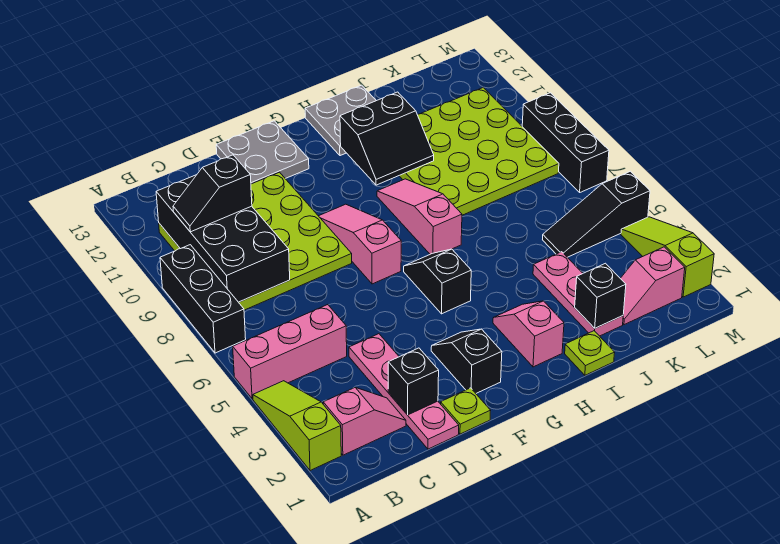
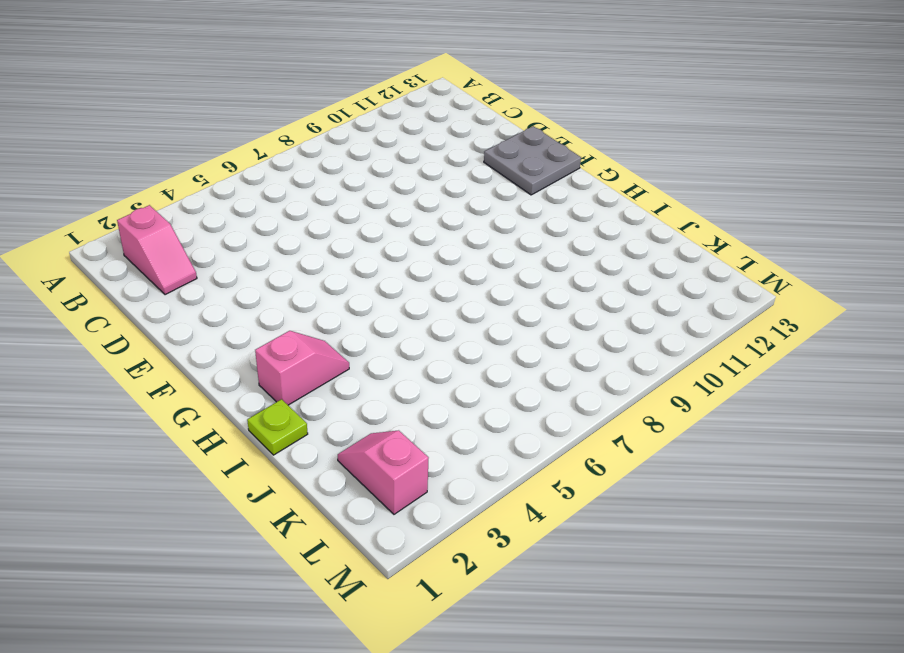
none -> lime 1x3 slope [253,381,341,471]
none -> pink 1x3 brick [233,305,347,399]
none -> black 1x3 brick [160,245,246,353]

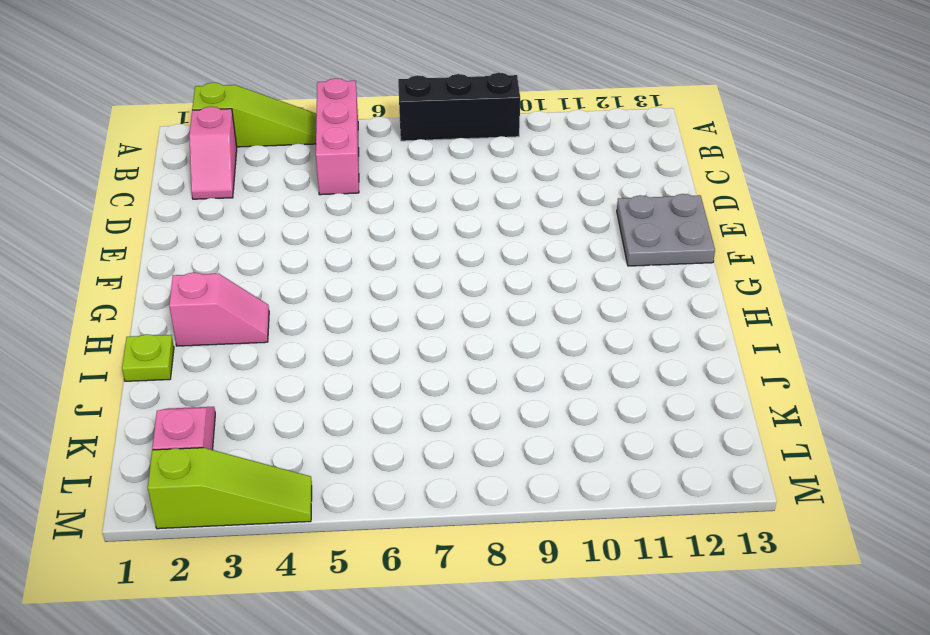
none -> lime 4x4 plate [159,172,352,310]
none -> pink 1x4 plate [349,334,459,449]
none -> lime 1x1 plate [441,388,491,434]

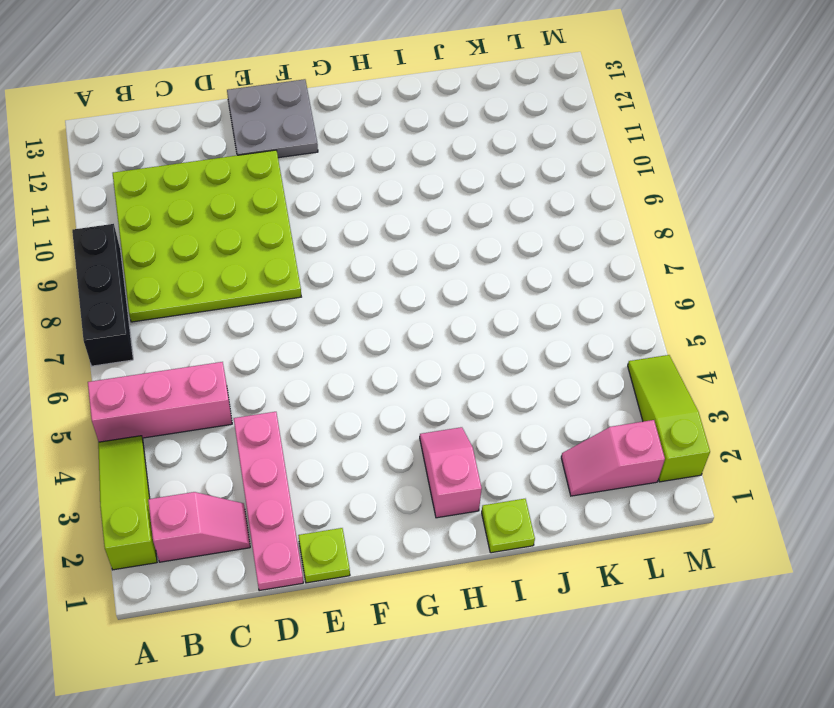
none -> black 1x2 slope [431,329,502,393]
none -> pink 1x3 slope [319,204,401,284]
none -> black 1x2 slope [404,249,471,314]

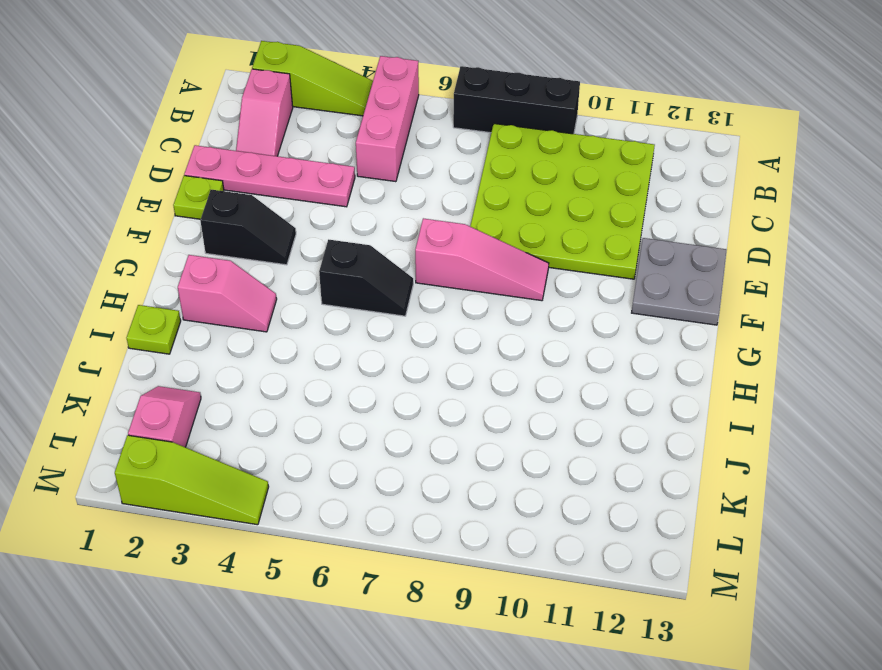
none -> pink 1x3 slope [377,179,462,254]
none -> grey 2x2 plate [305,85,376,156]
none -> lime 4x4 plate [399,88,559,215]

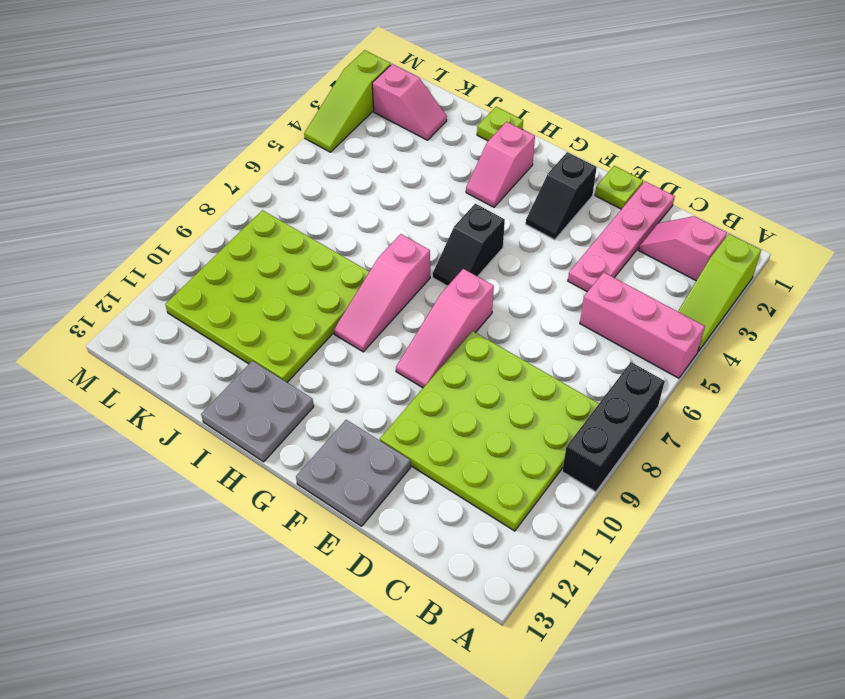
none -> pink 1x3 plate [533,252,623,336]
none -> black 1x3 slope [543,171,650,257]
none -> black 1x3 brick [522,93,609,192]

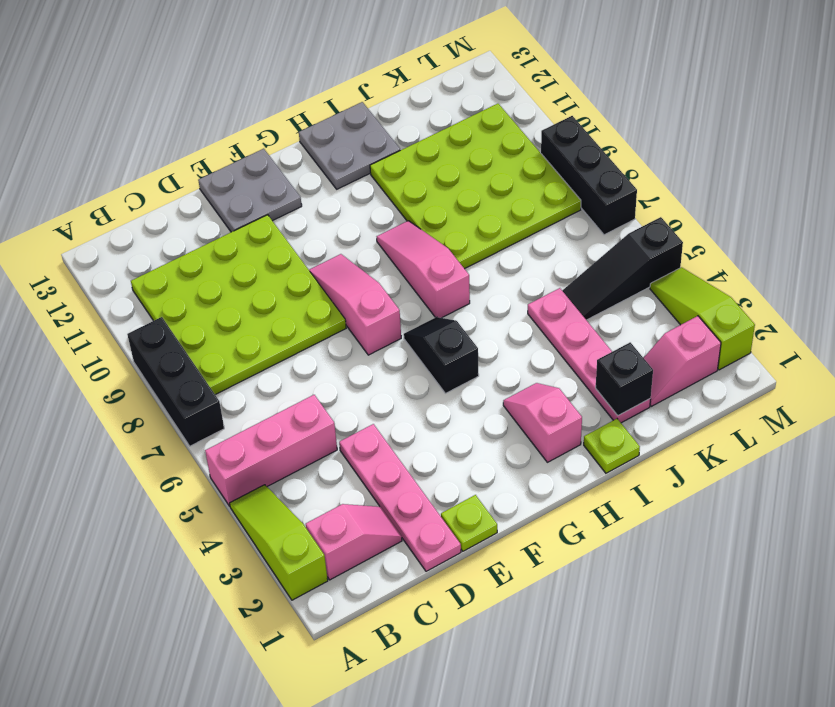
pink 1x4 plate [528,288,651,423] -> pink 1x3 plate [533,252,623,336]
none -> black 1x2 slope [431,329,502,393]
none -> black 2x4 brick [156,175,290,302]
none -> black 1x1 brick [388,348,439,415]

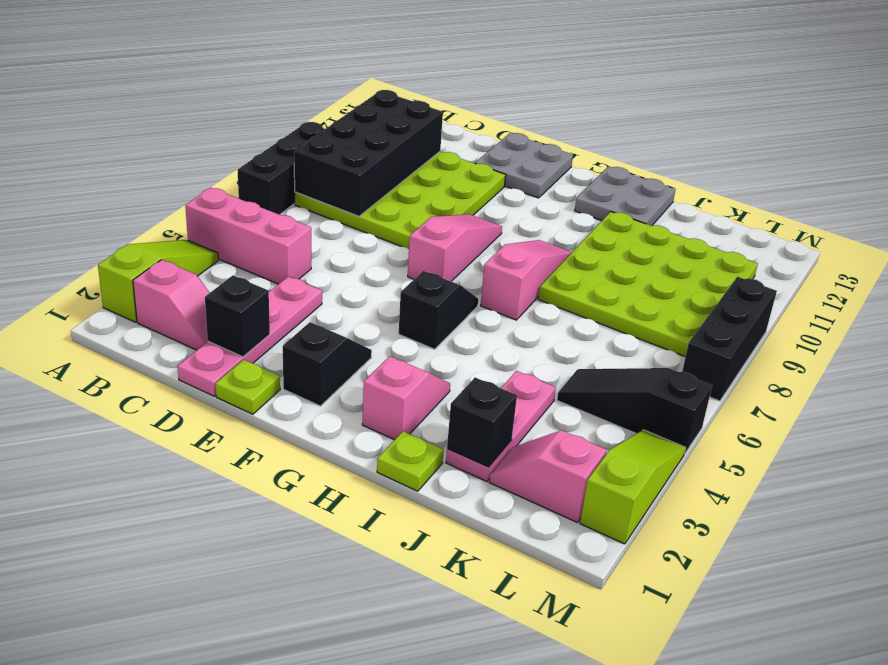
none -> black 2x2 slope [340,92,434,185]
none -> black 1x2 slope [173,155,252,232]

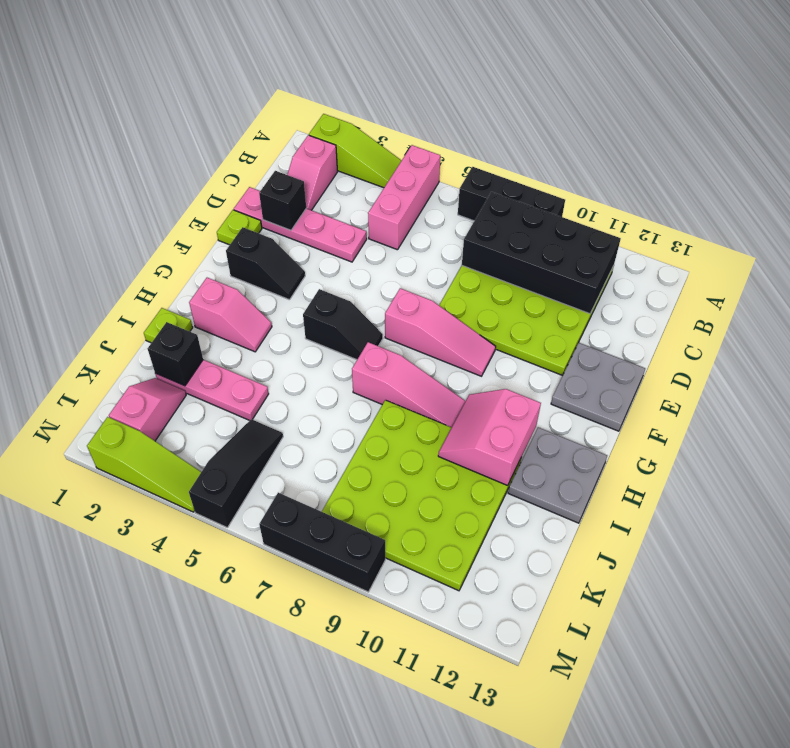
pink 2x2 slope [438,389,541,486] -> black 2x2 slope [340,92,434,185]
none -> black 1x2 slope [173,155,252,232]

